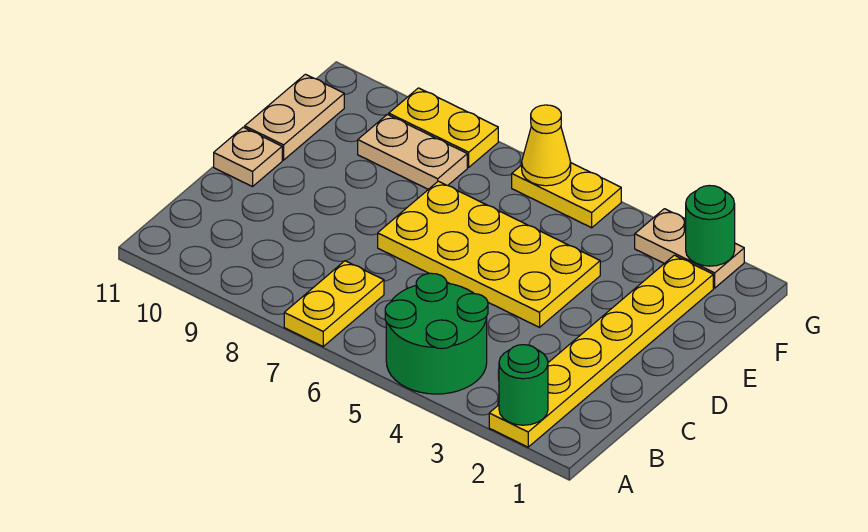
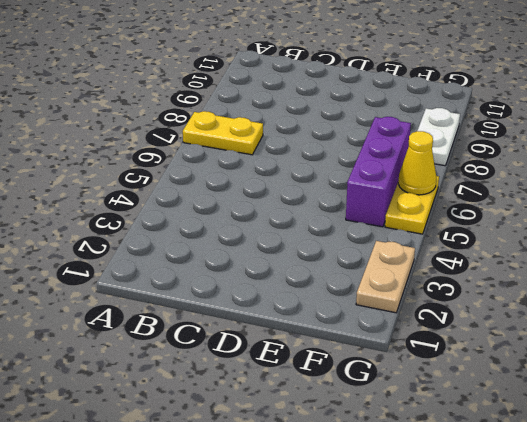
purple 1x3 brick [346,117,411,227] -> none
white 1x2 plate [417,108,460,166] -> yellow 1x2 plate [389,88,498,167]
none -> yellow 1x6 plate [489,255,713,447]
none -> green 2x2 round brick [385,273,488,394]
none -> yellow 2x4 plate [378,181,600,327]

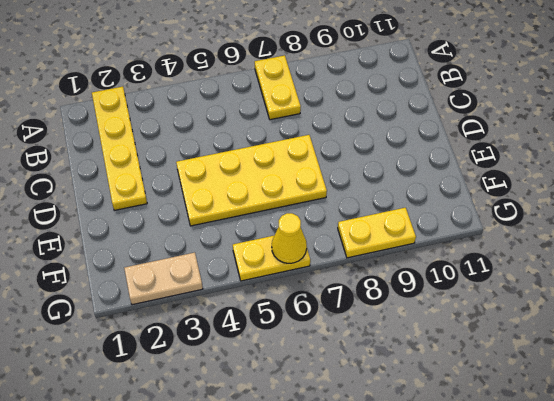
yellow 1x4 plate [92,87,147,210] -> yellow 1x6 plate [489,255,713,447]
none -> green 2x2 round brick [385,273,488,394]
none -> tan 1x1 plate [214,127,282,187]
none -> tan 1x2 plate [245,74,344,160]

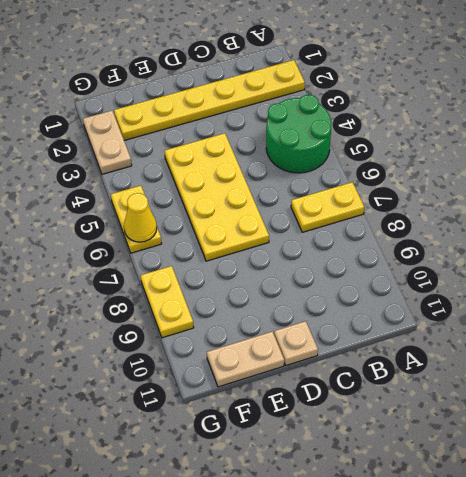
none -> tan 1x2 plate [358,114,467,189]
none -> green 1x1 round brick [499,345,548,425]
none -> green 1x1 round brick [686,185,735,266]

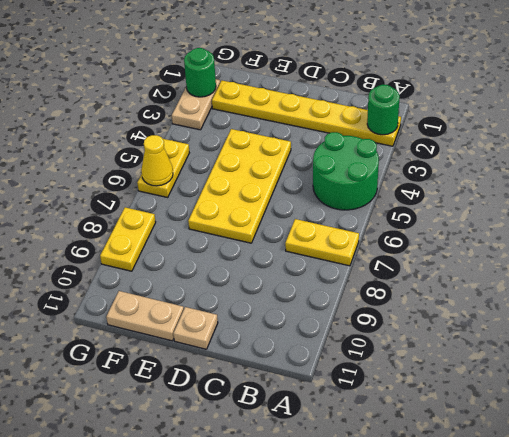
none -> tan 1x2 plate [358,114,467,189]

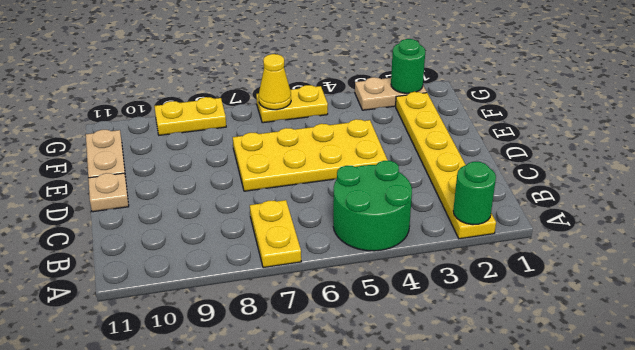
none -> tan 1x2 plate [358,114,467,189]

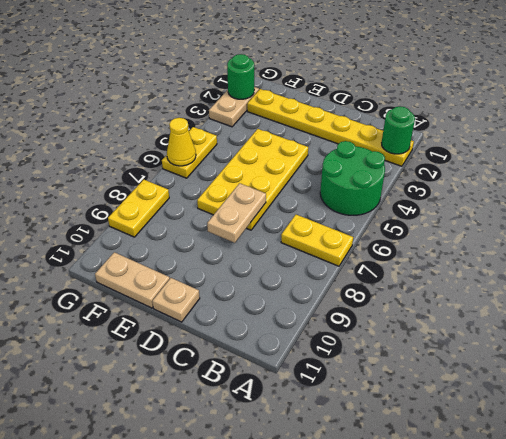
tan 1x2 plate [207,183,266,243] -> tan 1x2 plate moved to [358,114,467,189]

